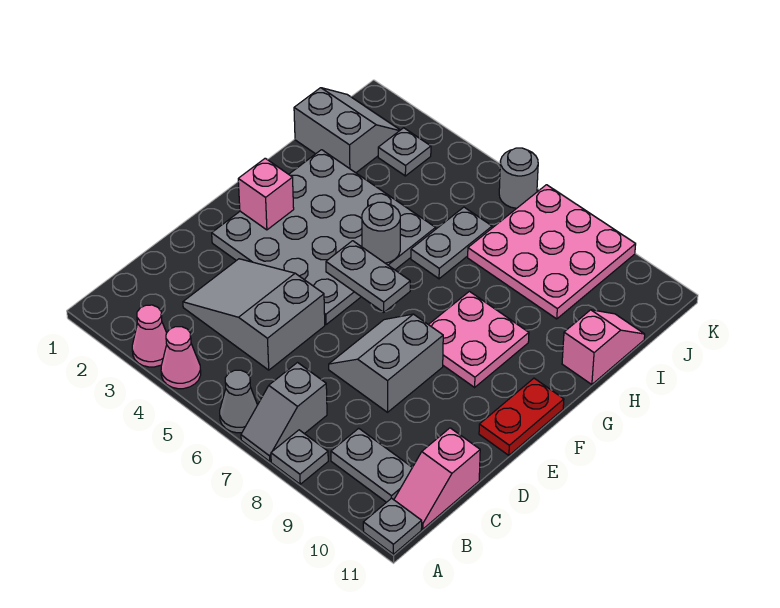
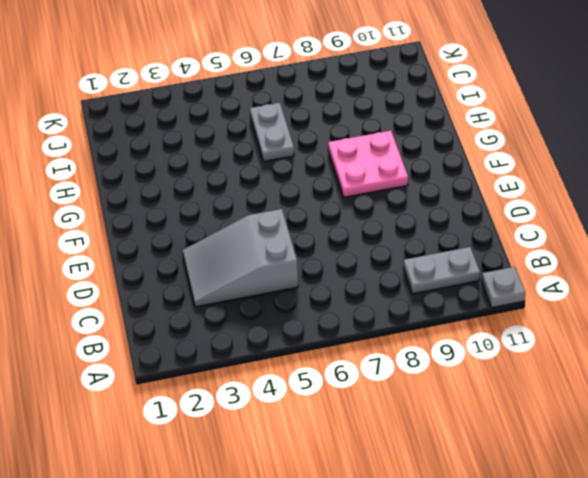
none -> pink 1x1 cone [132,305,167,367]
none -> pink 1x1 cone [161,327,201,389]
none -> grey 1x1 cone [220,370,257,433]

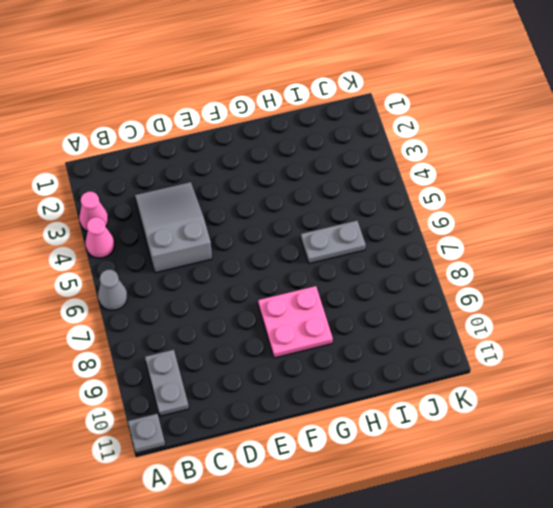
none -> grey 1x2 slope [241,363,327,462]
none -> grey 1x1 plate [271,430,328,484]
none -> pink 1x2 slope [394,428,480,529]

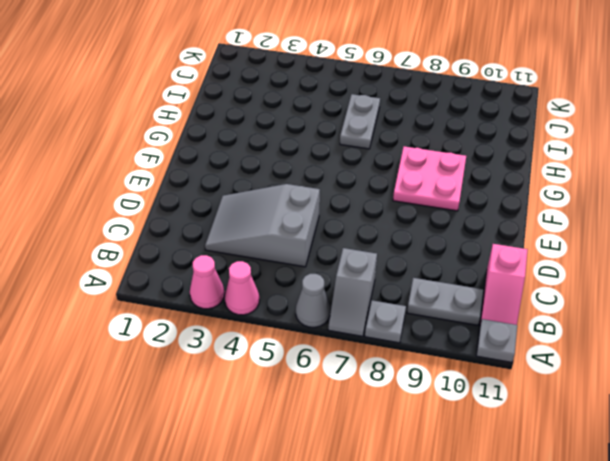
none -> grey 2x2 slope [329,314,443,412]
none -> grey 4x4 plate [212,150,436,325]
none -> red 1x2 plate [479,378,564,455]

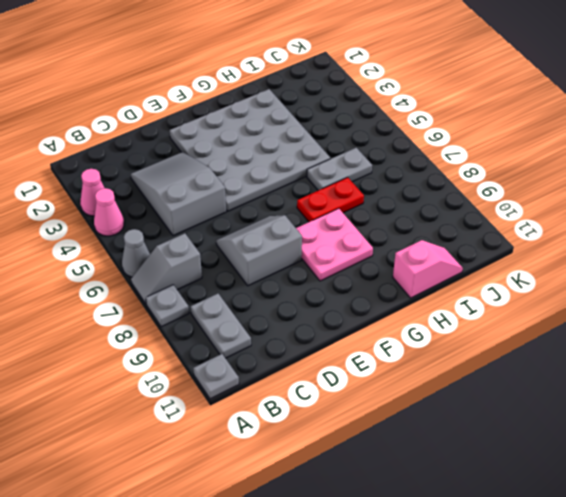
red 1x2 plate [297,177,364,222] -> red 1x2 plate moved to [479,378,564,455]
none -> pink 1x2 slope [394,428,480,529]
none -> grey 2x2 slope [294,88,400,173]
none -> pink 3x3 plate [468,185,636,319]

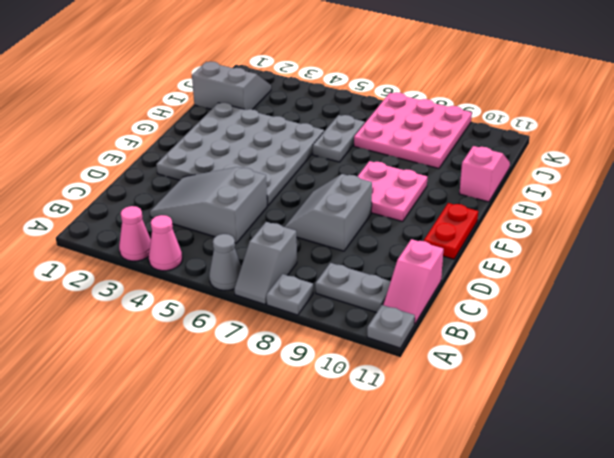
none -> grey 1x1 plate [378,128,431,176]
none -> grey 1x1 round brick [499,148,538,208]
none -> pink 1x1 brick [238,158,294,230]

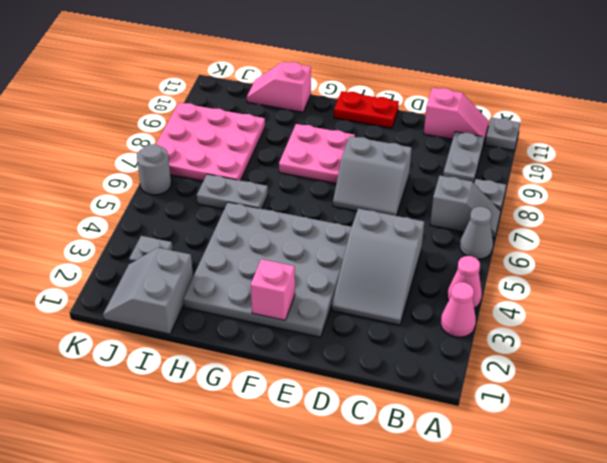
none -> grey 1x2 plate [326,241,410,312]
none -> grey 1x1 round brick [362,202,400,263]

